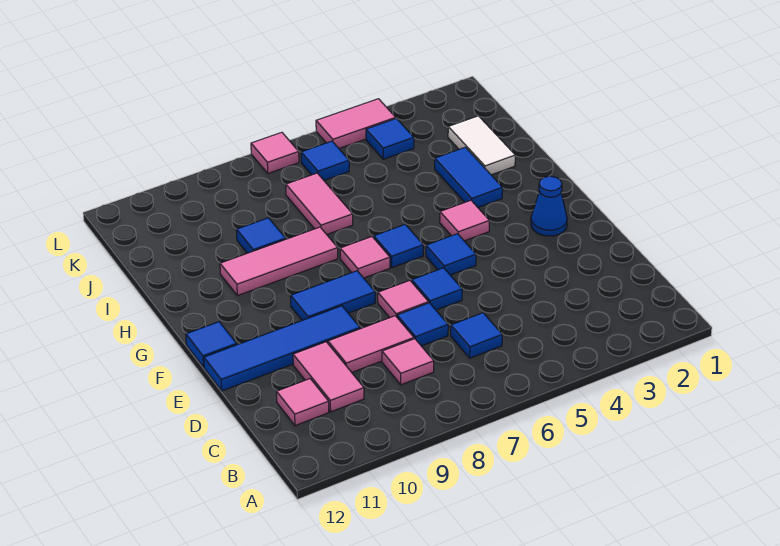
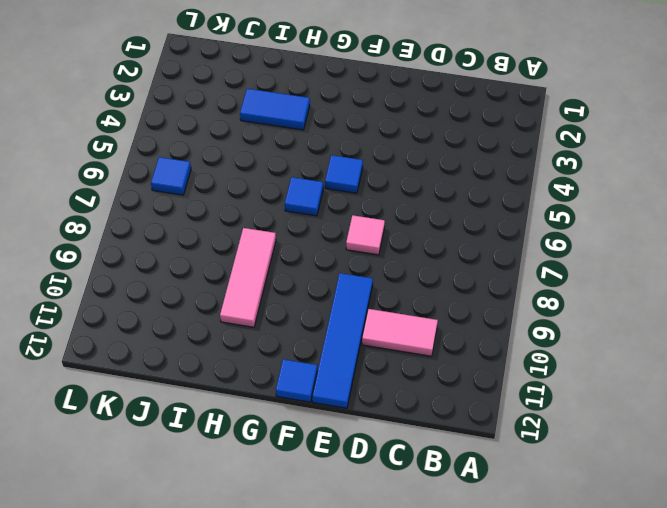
none -> blue 1x1 tile [451,313,502,358]
none -> pink 1x1 tile [382,339,434,385]
none -> pink 1x1 tile [277,379,329,426]

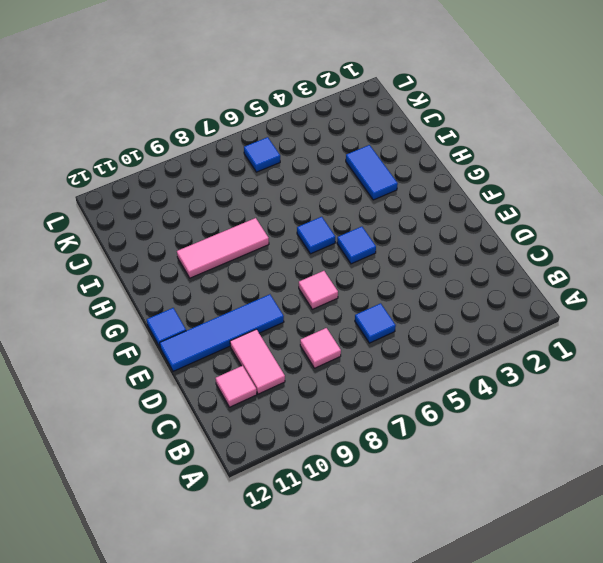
none -> blue 1x1 tile [397,303,448,346]
none -> pink 1x2 tile [328,316,414,372]
none -> blue 1x1 tile [412,268,462,310]

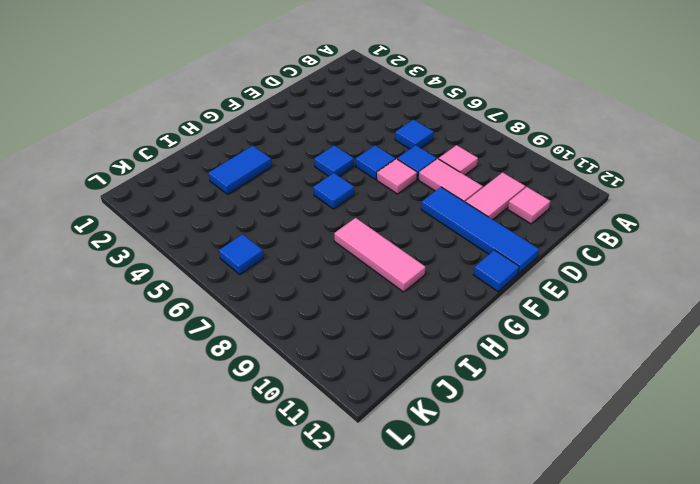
none -> blue 1x1 cone [531,176,567,236]
none -> blue 1x2 tile [291,271,375,320]
none -> pink 1x1 tile [440,200,489,241]

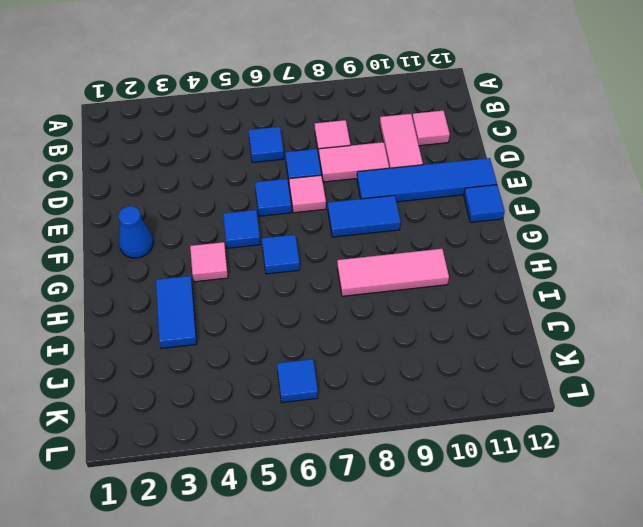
none -> pink 1x1 tile [340,237,390,278]
none -> white 1x2 tile [448,116,515,175]
none -> pink 1x2 tile [286,173,353,234]

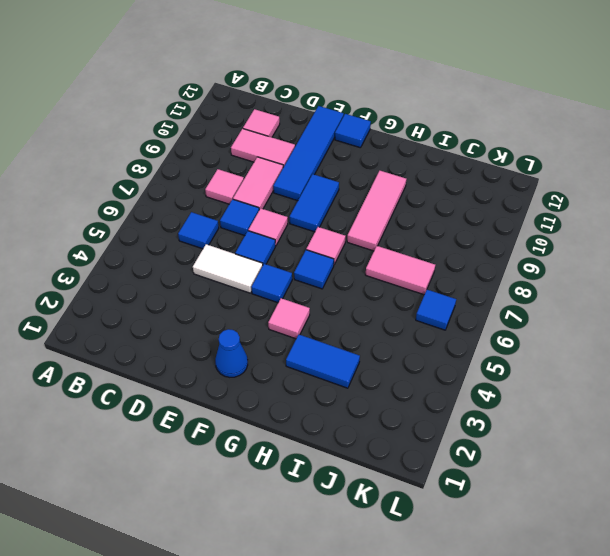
white 1x2 tile [193,244,263,293] -> white 1x2 tile moved to [448,116,515,175]
none -> blue 1x1 tile [236,218,286,253]
none -> blue 1x1 tile [366,118,414,159]
none -> pink 1x2 tile [316,99,396,148]

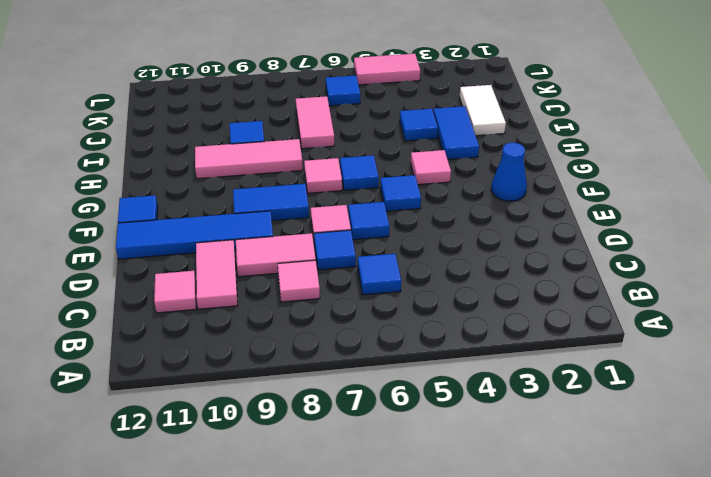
blue 1x1 tile [400,109,438,141] -> blue 1x1 tile moved to [366,118,414,159]
none -> pink 1x1 tile [251,132,299,173]

